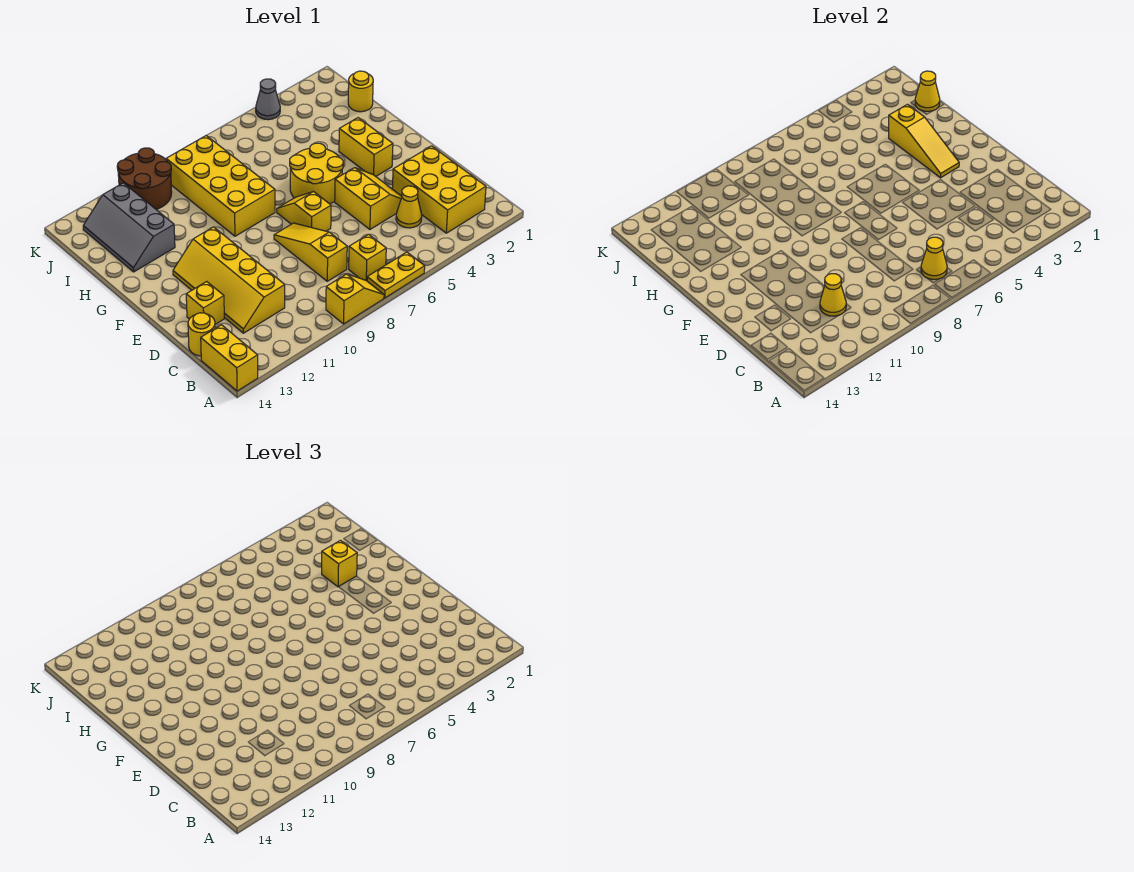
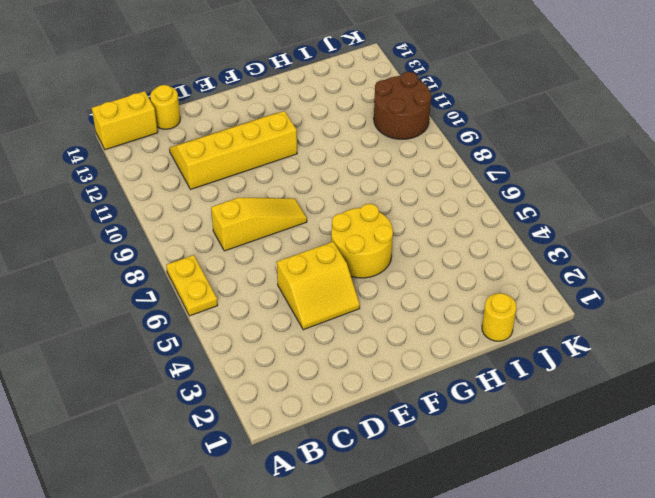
none -> yellow 1x2 slope [326,274,384,324]
none -> yellow 2x3 brick [392,146,486,233]
none -> yellow 1x1 brick [349,234,386,281]

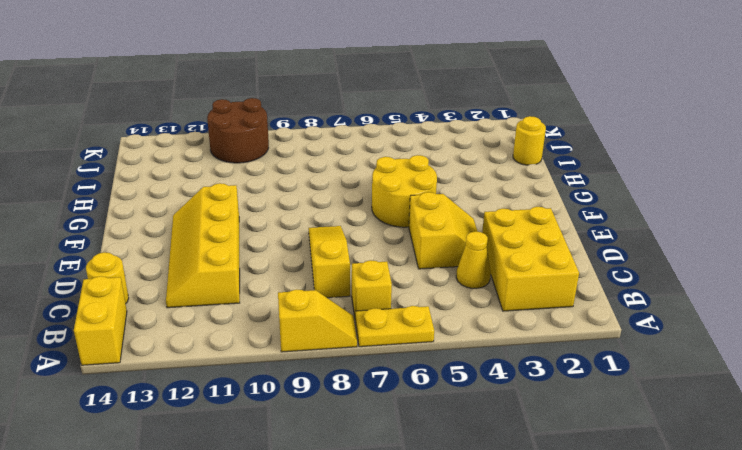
none -> yellow 1x1 brick [186,282,224,324]
none -> yellow 1x2 slope [277,192,331,231]
none -> yellow 1x2 brick [339,118,393,176]

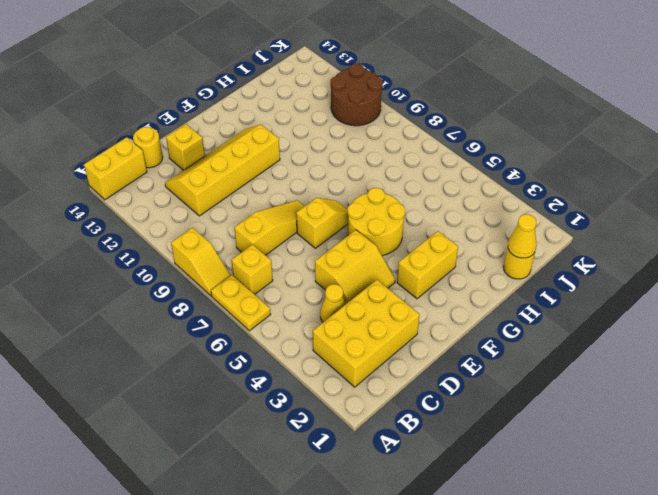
none -> yellow 2x4 brick [166,136,275,236]
none -> grey 2x3 slope [83,183,175,272]
none -> grey 1x1 cone [256,79,280,120]

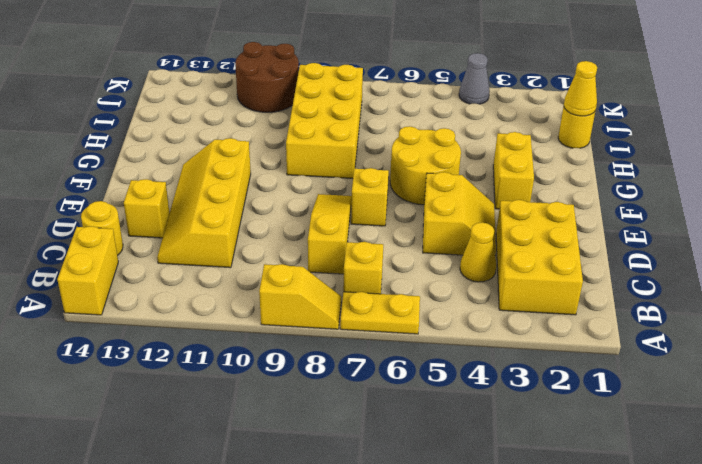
none -> grey 2x3 slope [83,183,175,272]
none -> yellow 1x1 cone [921,237,947,279]
none -> yellow 1x1 cone [820,274,846,316]

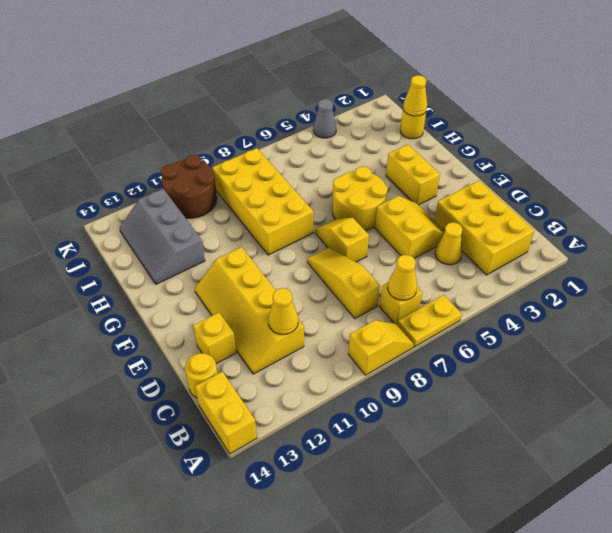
none -> yellow 1x3 slope [889,104,959,178]
none -> yellow 1x1 brick [322,540,357,587]

